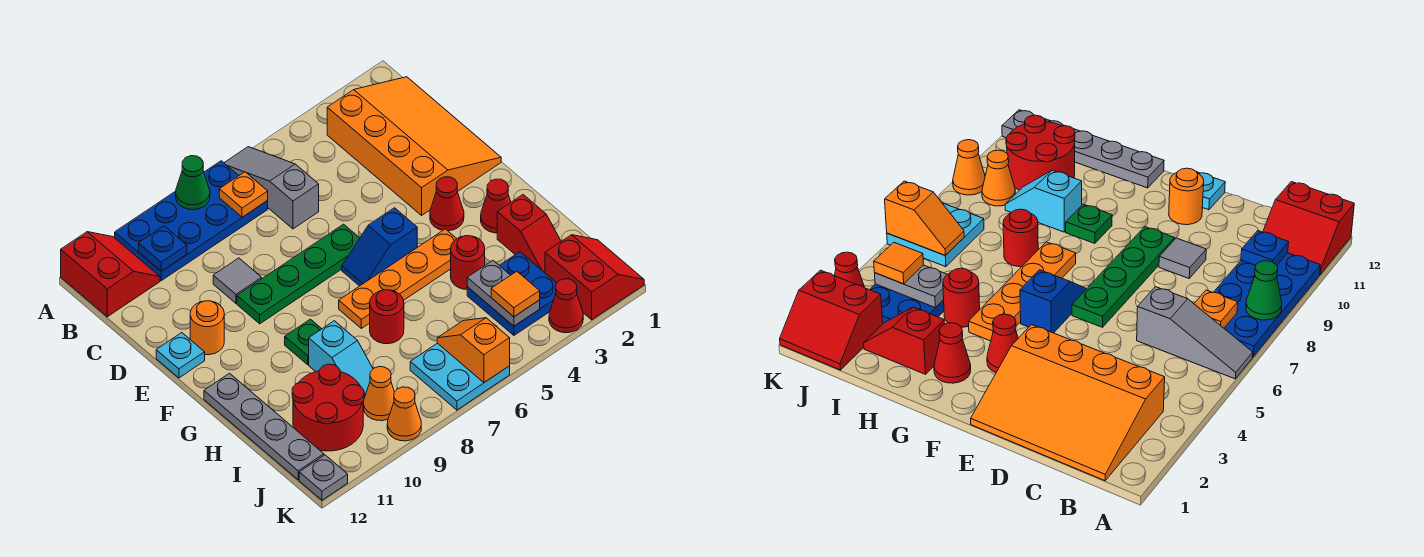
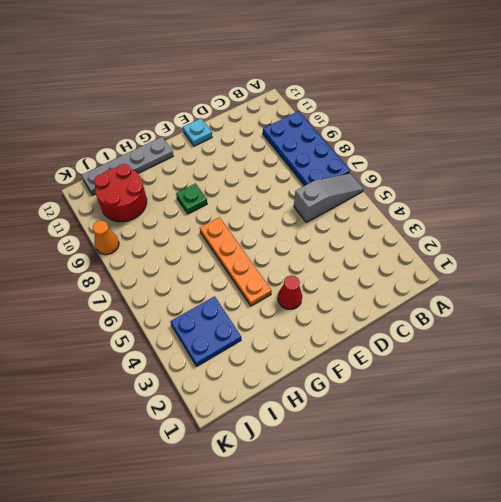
none -> red 2x2 slope [61,232,160,317]
none -> orange 3x4 slope [327,77,501,215]
none -> grey 1x1 tile [213,258,262,303]
none -> green 1x4 plate [237,224,360,324]

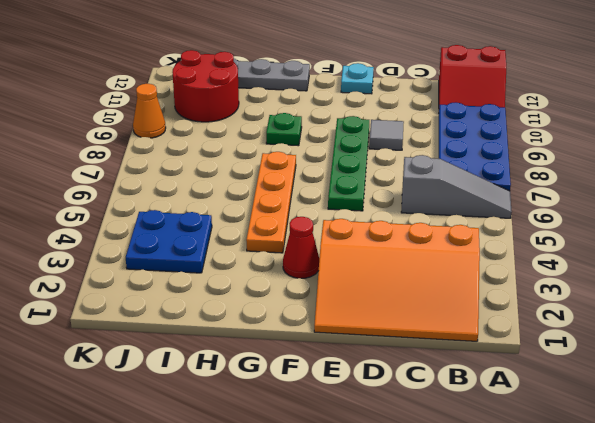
none -> orange 1x1 round brick [190,301,224,355]
none -> blue 1x2 slope [342,208,417,286]
none -> red 1x1 cone [481,179,511,233]
none -> red 1x2 slope [497,195,561,273]

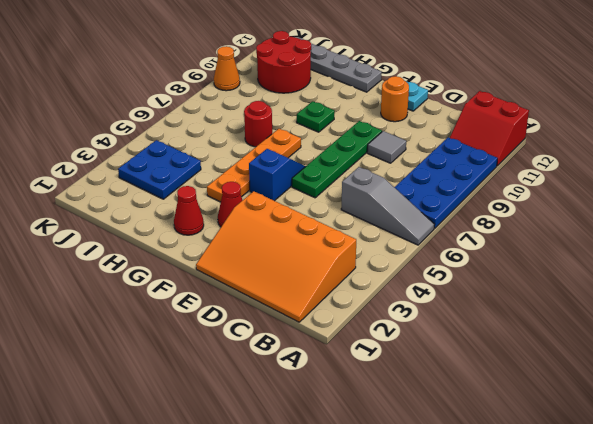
none -> red 1x2 slope [497,195,561,273]
none -> red 1x1 round brick [451,236,485,289]
none -> cyan 1x2 slope [309,321,373,398]
none -> red 2x2 slope [545,235,644,320]

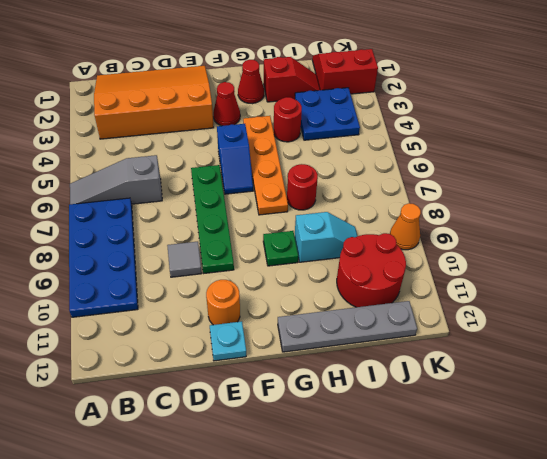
none -> red 2x2 slope [61,232,160,317]
none -> cyan 2x2 plate [410,343,510,410]
none -> orange 1x1 cone [364,367,394,421]
none -> red 1x1 cone [549,279,583,333]

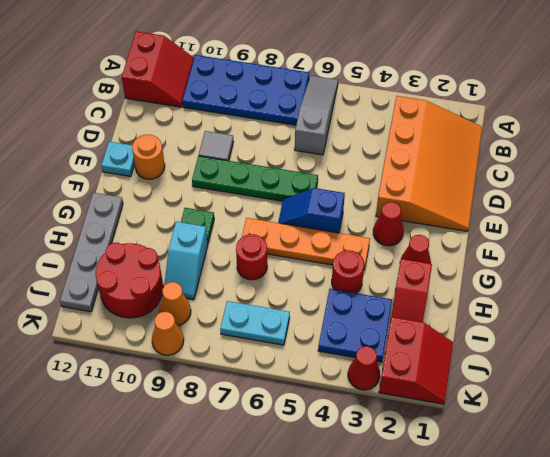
cyan 1x2 plate [220,301,290,345] -> cyan 2x2 plate [410,343,510,410]
none -> grey 1x1 plate [299,455,348,500]
none -> green 1x1 cone [176,156,210,210]
none -> orange 1x1 plate [219,172,268,217]
none -> blue 1x1 plate [139,226,187,271]

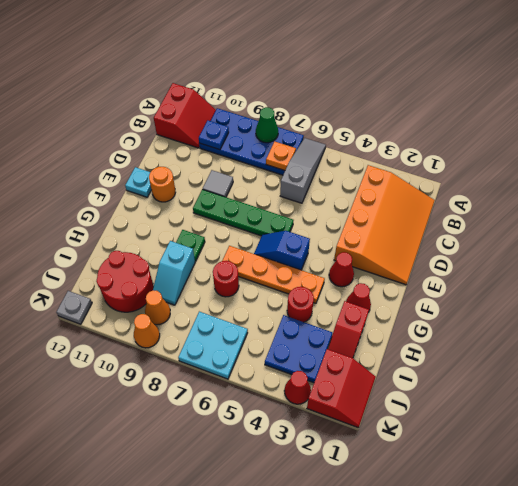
none -> grey 1x4 plate [204,373,324,480]
none -> grey 1x2 plate [467,261,540,326]
none -> orange 1x2 slope [437,318,510,383]
none -> orange 1x1 tile [491,271,540,317]

